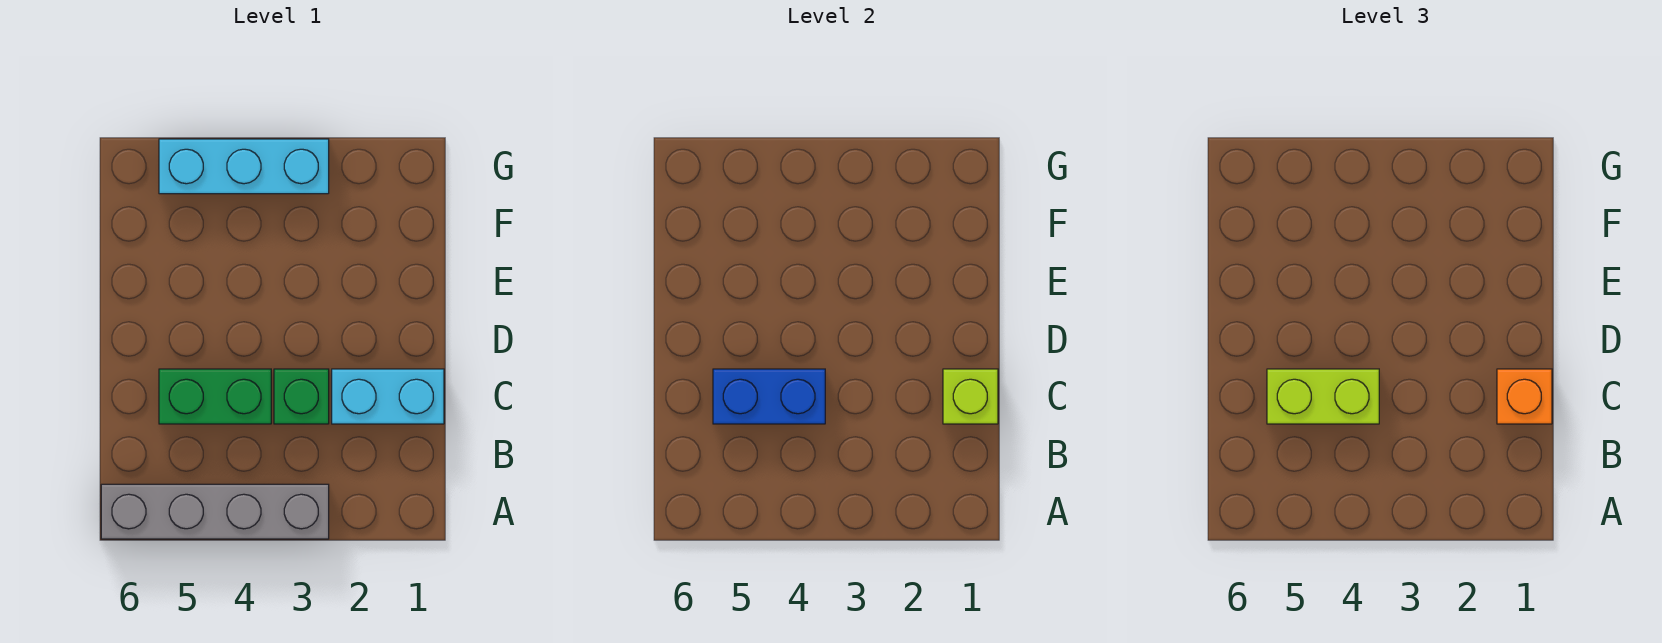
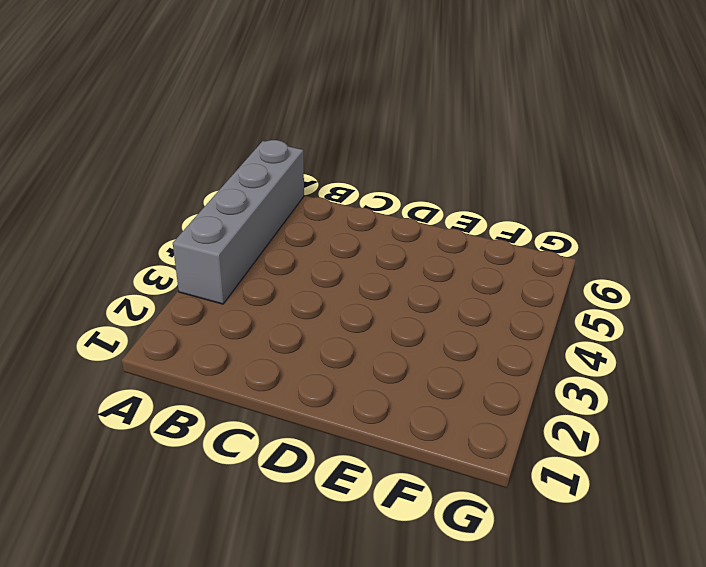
none -> cyan 1x2 brick [332,369,444,424]
none -> green 1x1 brick [274,369,329,424]

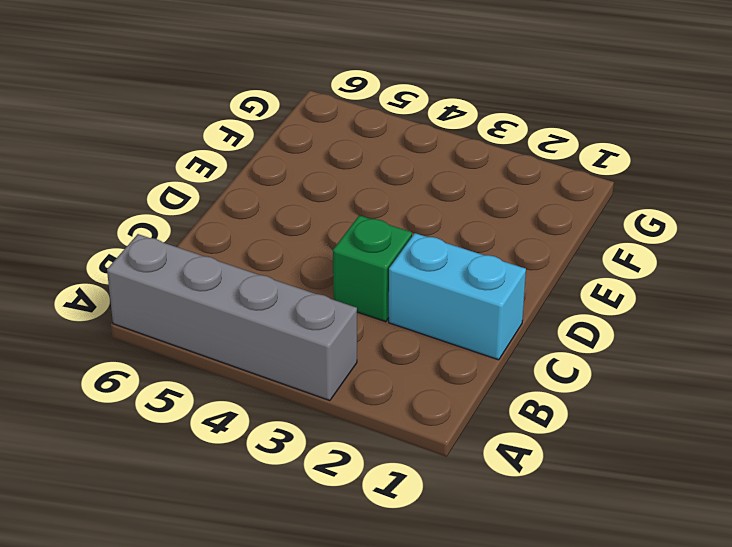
none -> green 1x2 brick [159,369,271,424]
none -> cyan 1x3 brick [159,139,329,194]

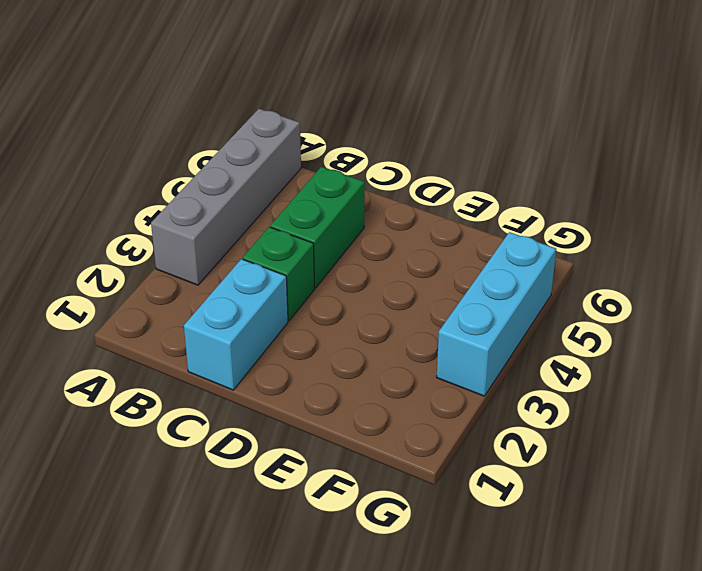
none -> lime 1x1 brick [943,369,998,424]
none -> blue 1x2 brick [713,369,825,424]

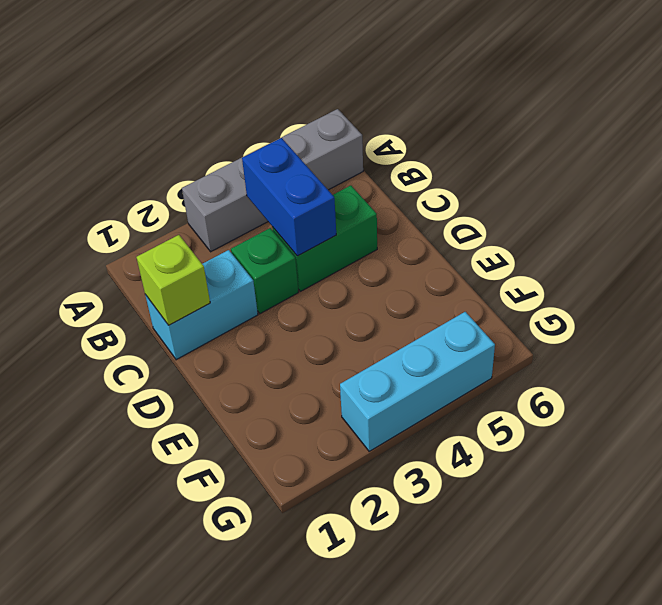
blue 1x2 brick [242,138,336,256] -> blue 1x2 brick turned to [713,369,825,424]
none -> orange 1x1 brick [1497,369,1552,424]
none -> lime 1x2 brick [1267,369,1379,424]

